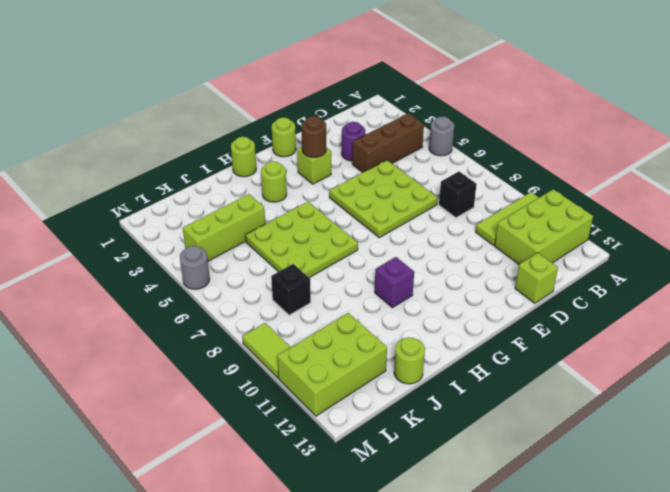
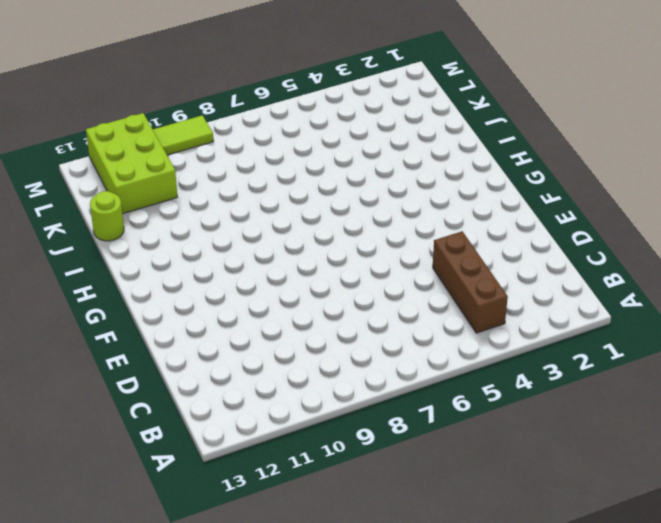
none -> grey 1x1 round brick [429,117,454,156]
none -> lime 1x3 tile [476,192,539,245]
none -> lime 2x3 brick [495,189,593,264]

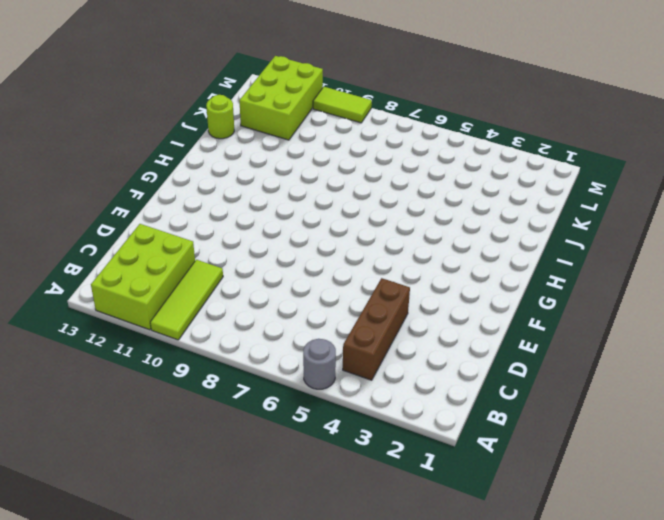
none -> black 1x1 brick [439,172,477,218]
none -> purple 1x1 round brick [341,122,365,161]
none -> lime 3x3 plate [329,160,438,238]

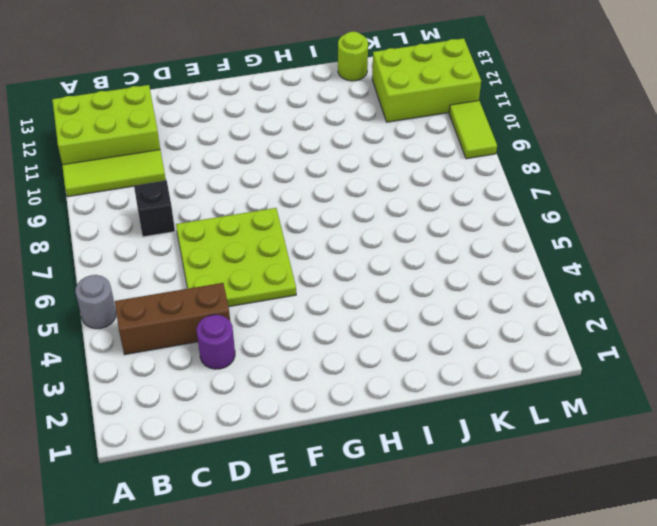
none -> lime 1x1 brick [515,253,558,303]
none -> lime 1x1 round brick [272,118,296,157]
none -> lime 1x1 brick [297,147,331,184]

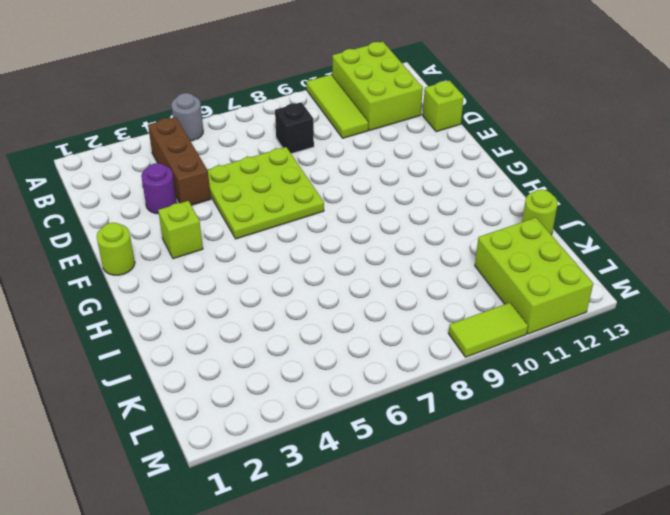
none -> lime 1x1 round brick [231,137,256,177]
none -> lime 1x1 round brick [261,161,287,202]
none -> lime 3x3 plate [245,202,358,278]

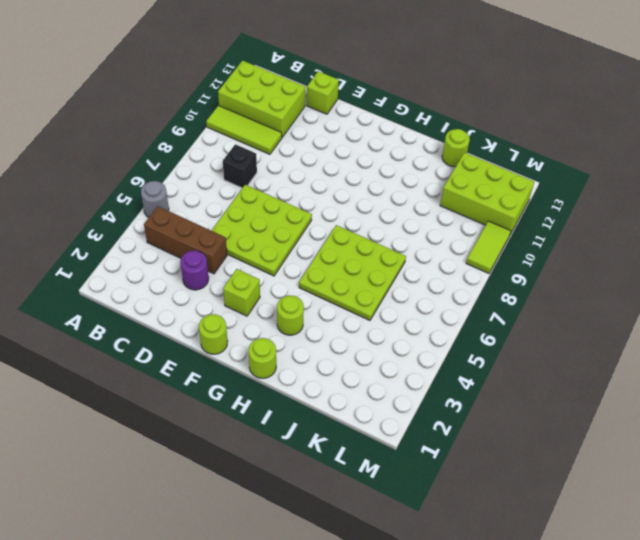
none -> purple 1x1 brick [375,257,414,308]
none -> lime 1x3 brick [183,194,265,261]
none -> black 1x1 brick [271,264,311,315]

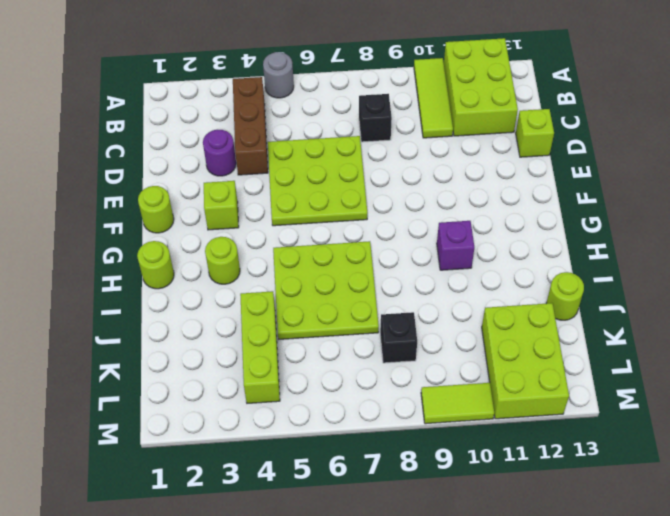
none -> grey 1x1 round brick [180,246,210,289]
none -> brown 1x1 round brick [302,116,326,157]

